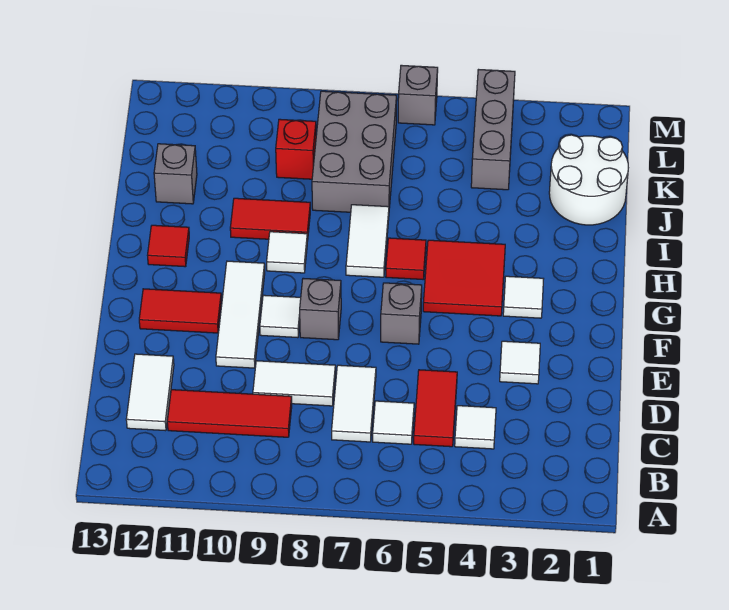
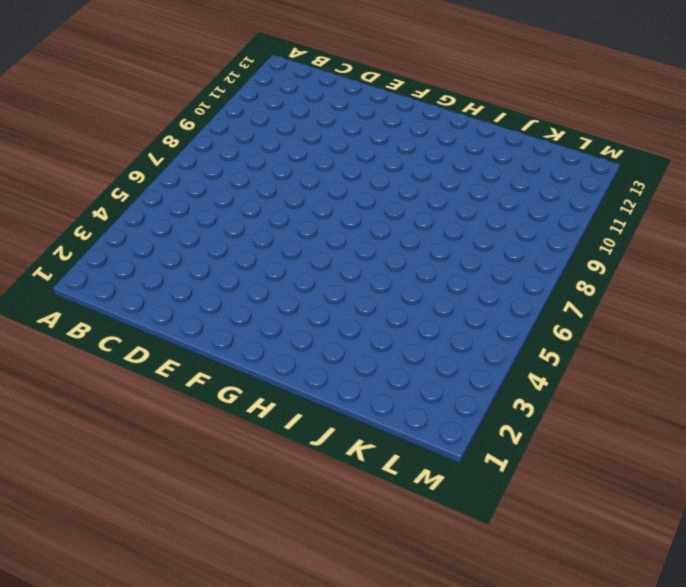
none -> white 1x1 tile [455,406,496,449]
none -> red 1x2 tile [414,370,457,447]
none -> white 1x1 tile [373,401,414,444]

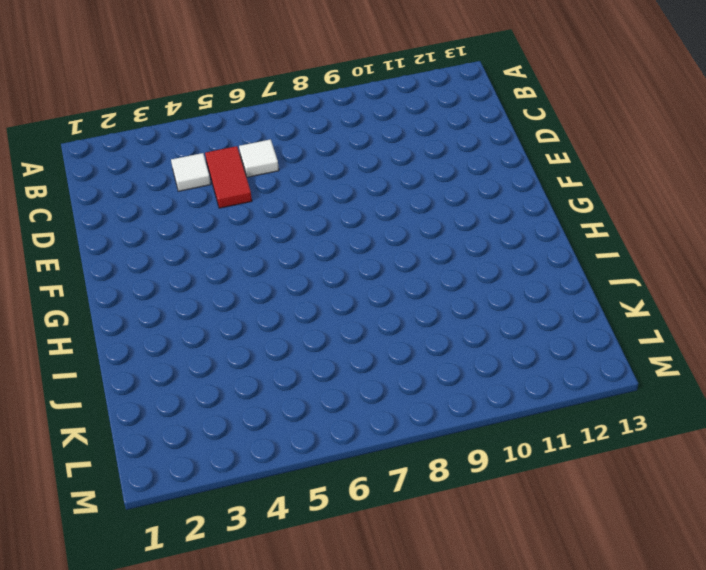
none -> white 1x2 tile [332,365,376,442]
none -> red 1x3 tile [167,390,292,437]
none -> white 1x2 tile [126,354,174,431]

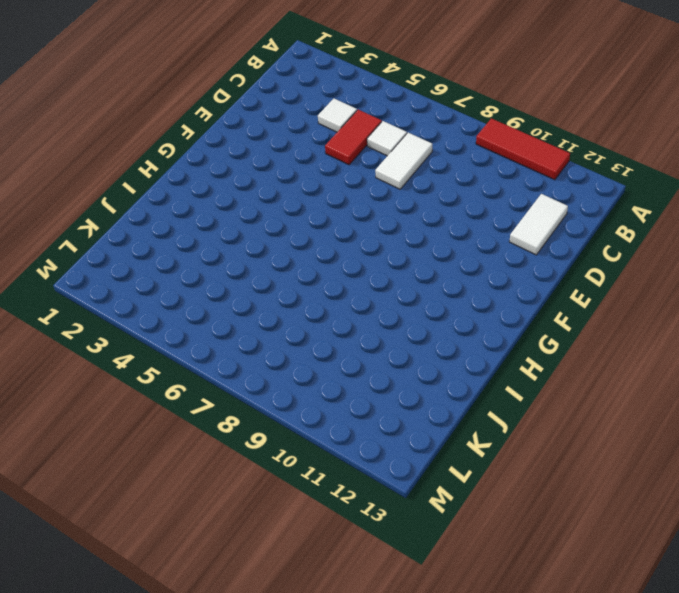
red 1x3 tile [476,118,570,180] -> red 1x3 tile moved to [167,390,292,437]
none -> white 1x2 tile [253,361,335,406]
none -> white 1x1 tile [500,341,540,384]
none -> white 1x3 tile [216,261,265,368]

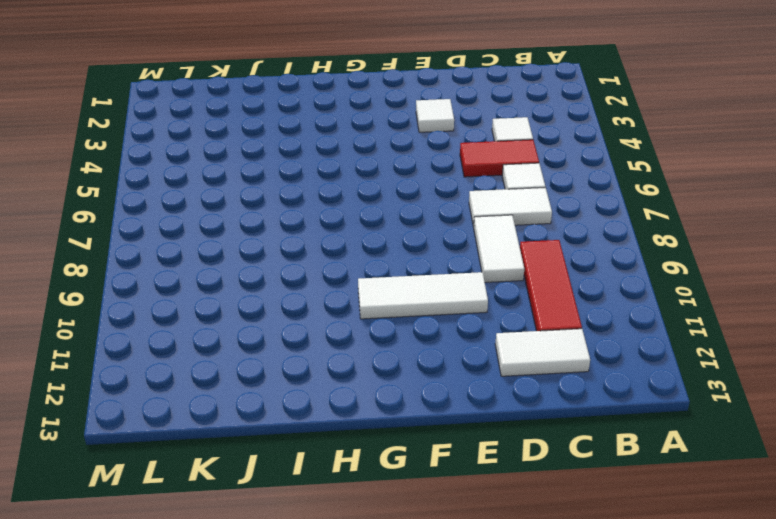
none -> grey 1x1 brick [381,283,422,344]
none -> grey 1x1 brick [300,278,341,340]
none -> white 1x1 tile [260,295,301,338]

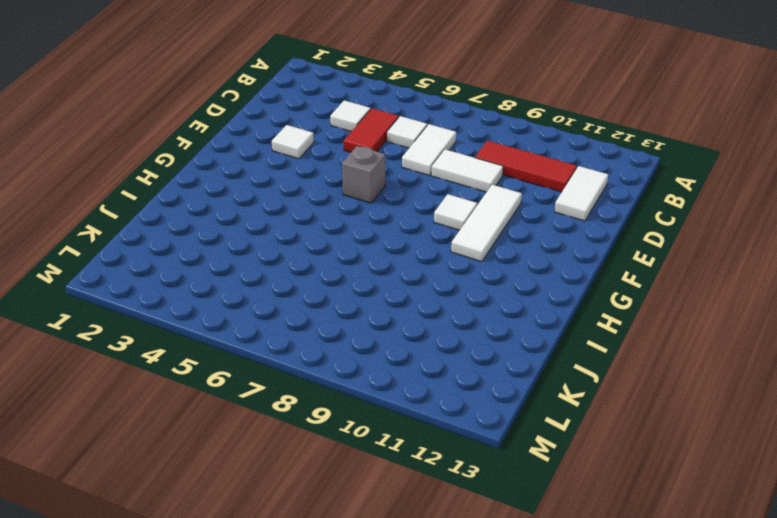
none -> grey 1x1 brick [300,278,341,340]
none -> red 1x2 tile [139,289,222,333]
none -> white 1x1 tile [503,276,543,318]

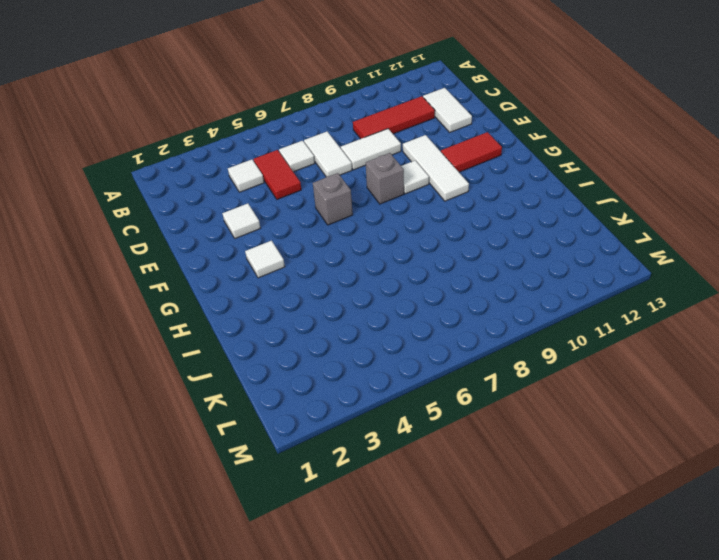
none -> red 2x2 tile [423,240,505,316]
none -> red 1x1 tile [386,238,426,279]
none -> white 1x2 tile [346,205,389,277]

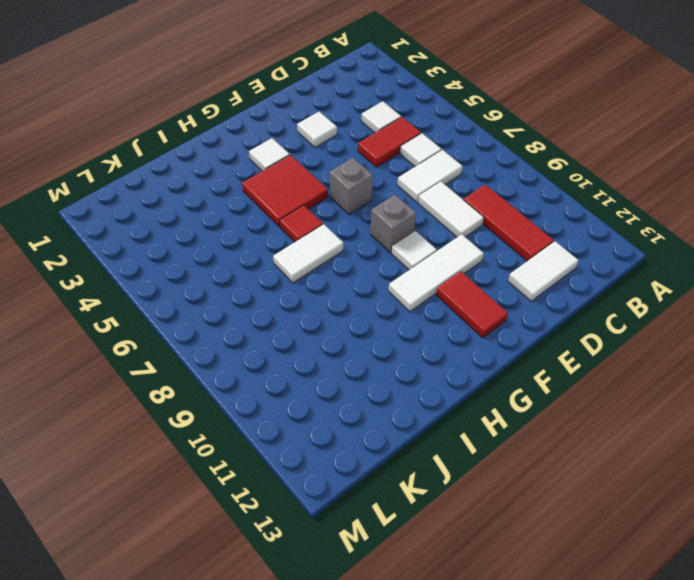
none -> white 1x1 tile [267,232,307,273]
none -> red 1x1 tile [148,225,189,267]
none -> red 1x2 tile [230,198,310,241]

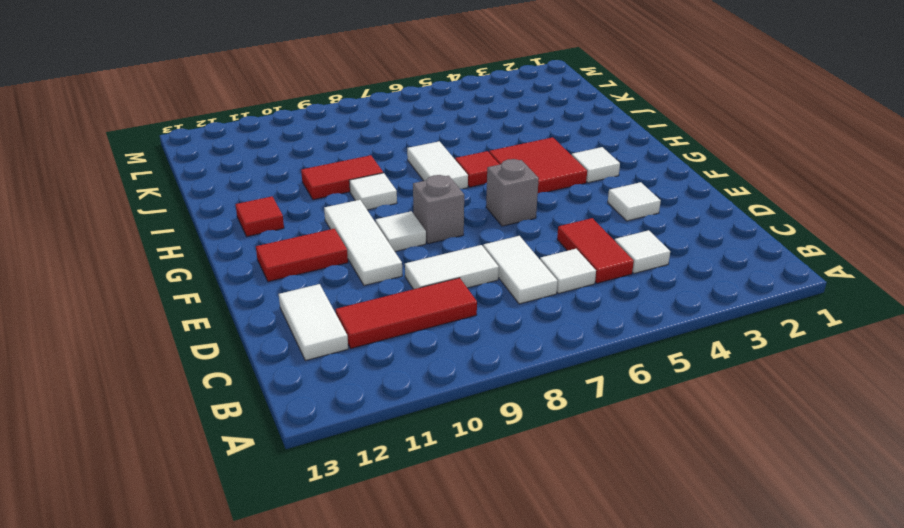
none -> white 2x2 round brick [549,135,628,225]
none -> grey 2x3 brick [312,91,397,212]
none -> grey 1x1 brick [154,144,197,204]

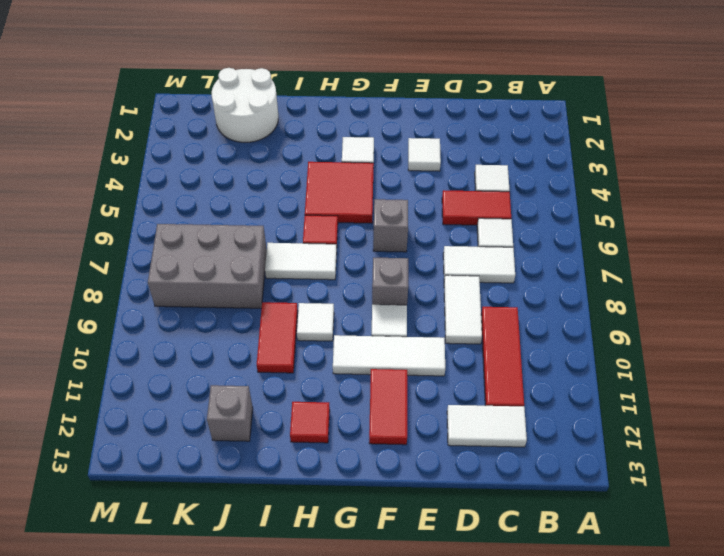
none -> grey 1x3 brick [471,70,515,190]
none -> red 1x1 brick [276,119,316,179]
none -> grey 1x1 brick [398,65,438,125]

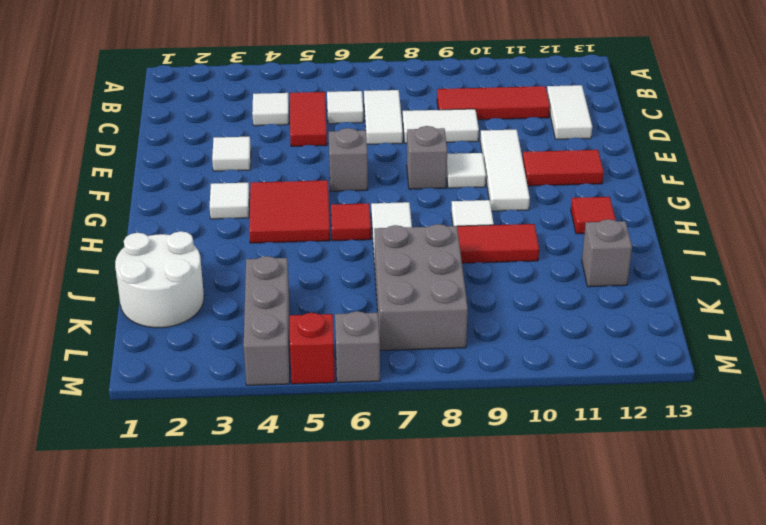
red 1x1 brick [290,313,335,384] -> red 1x1 brick moved to [276,119,316,179]

